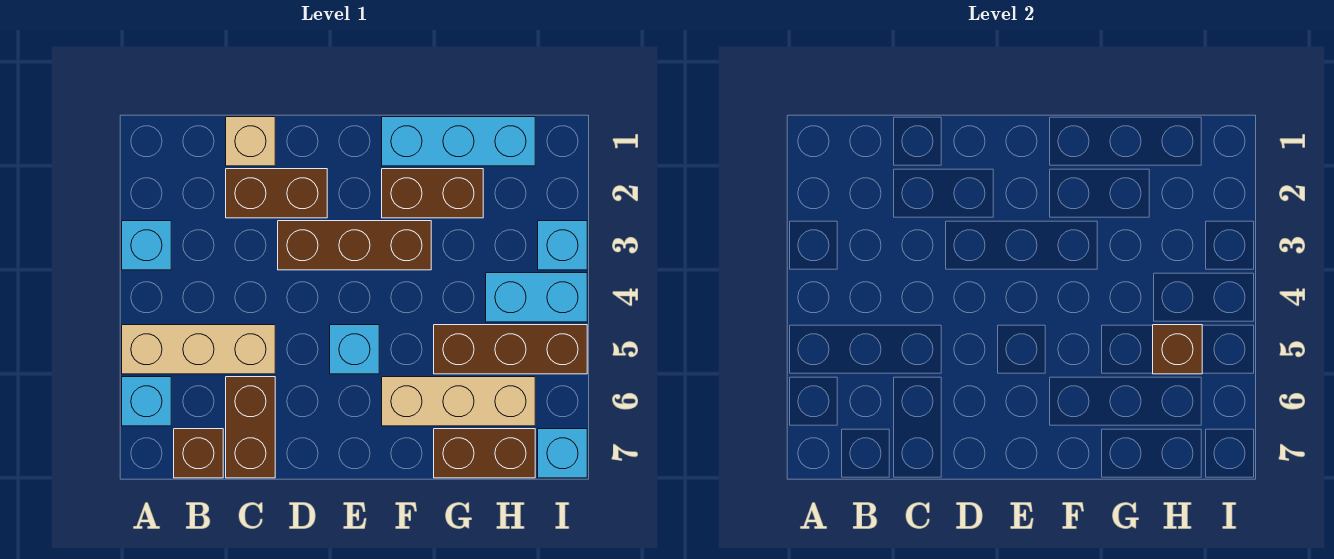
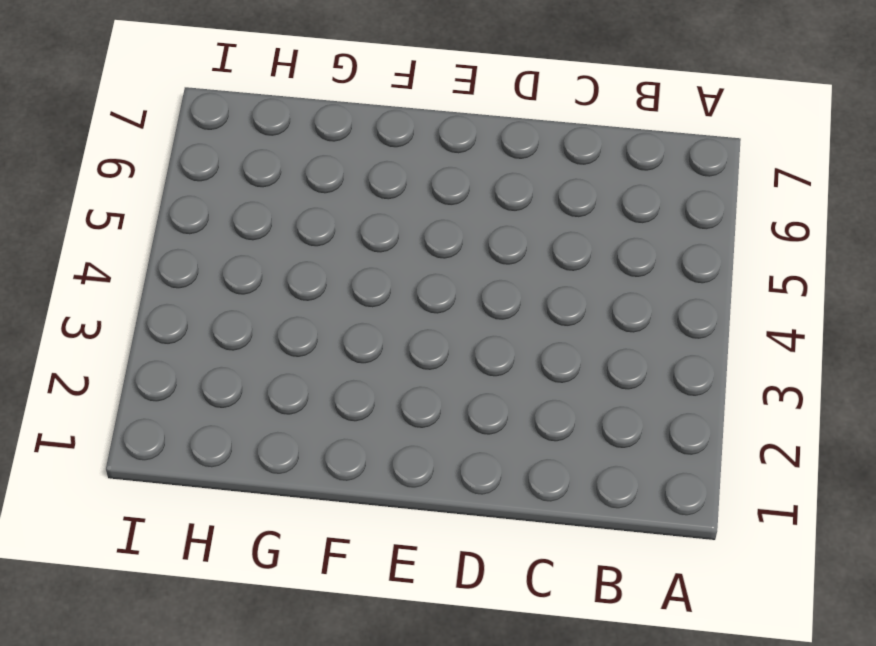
none -> cyan 1x1 brick [122,221,171,270]
none -> tan 1x3 brick [122,325,275,374]
none -> cyan 1x1 brick [122,377,171,426]

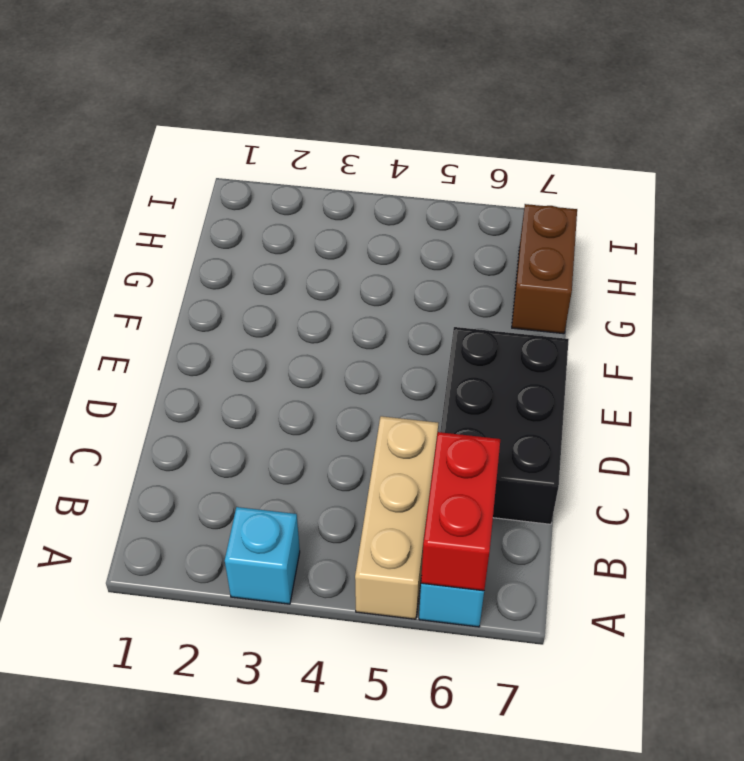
red 1x2 brick [421,432,500,591] -> none
black 2x3 brick [440,327,569,524] -> brown 1x2 brick [226,377,275,478]
none -> brown 1x1 brick [174,429,223,478]
none -> tan 1x1 brick [226,117,275,166]
none -> brown 1x2 brick [226,169,327,218]

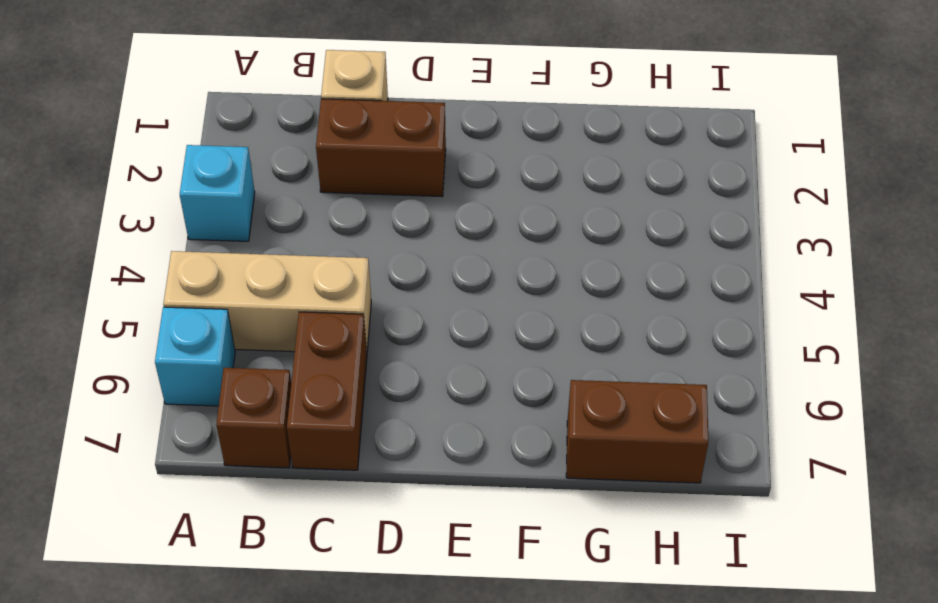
none -> brown 1x3 brick [278,221,431,270]
none -> cyan 1x1 brick [330,325,379,374]
none -> cyan 1x3 brick [382,117,535,166]

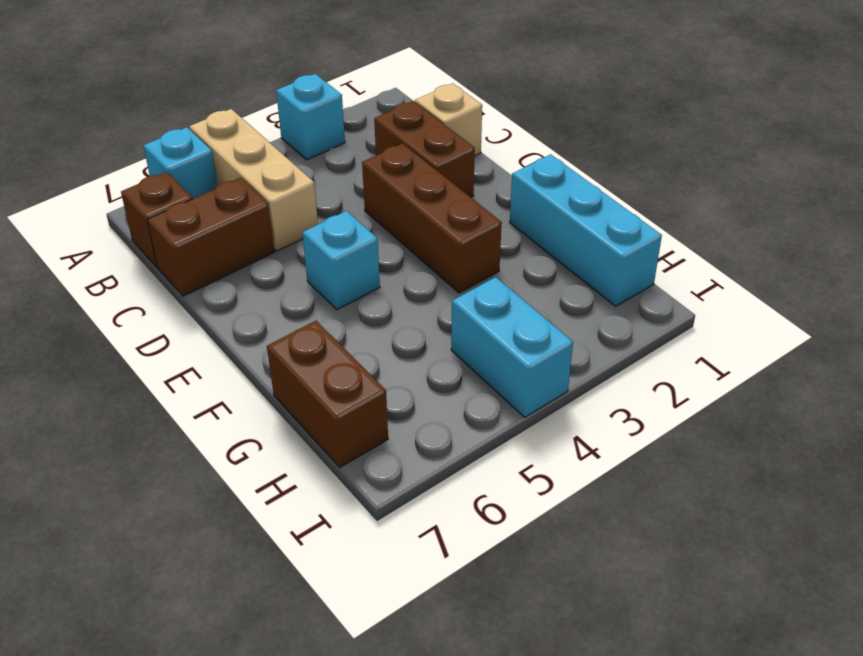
none -> brown 1x2 brick [382,169,483,218]
none -> tan 1x3 brick [382,377,535,426]
none -> brown 1x3 brick [434,325,587,374]

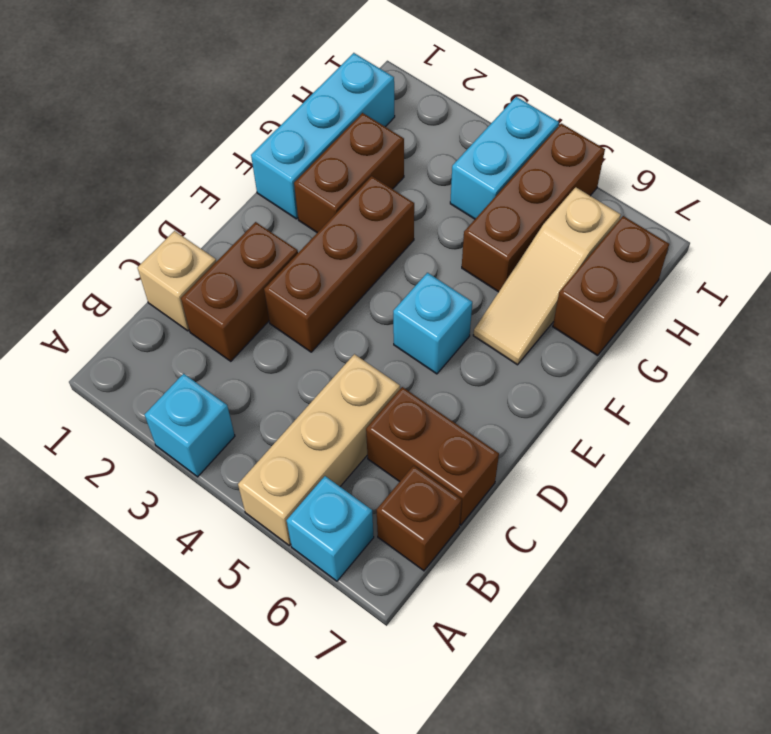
tan 1x3 slope [473,187,621,365] -> tan 1x3 brick [382,377,535,426]
none -> cyan 1x1 brick [538,221,587,270]
none -> cyan 1x1 brick [538,429,587,478]
none -> brown 1x1 brick [1153,325,1202,374]

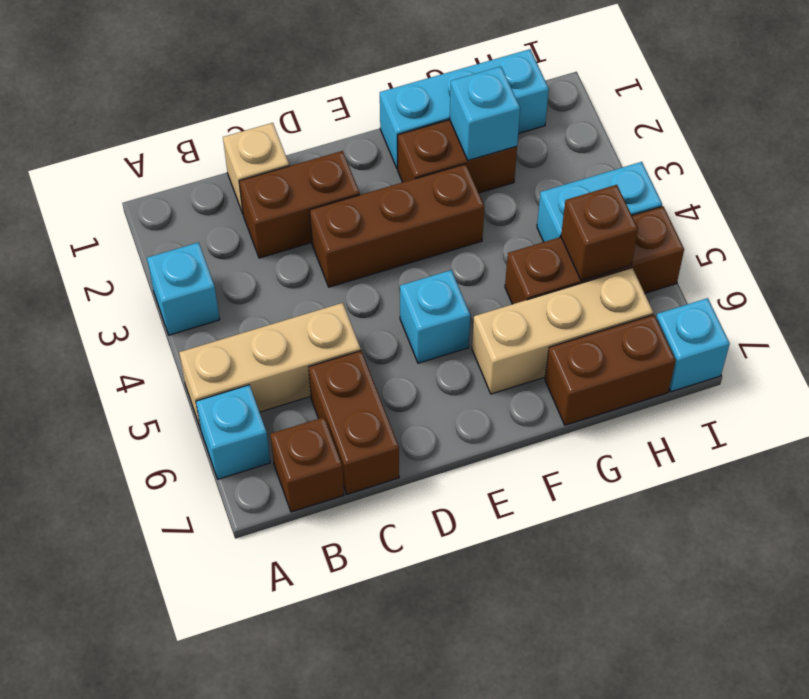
cyan 1x1 brick [450,66,520,160] -> cyan 1x1 brick moved to [538,221,587,270]

